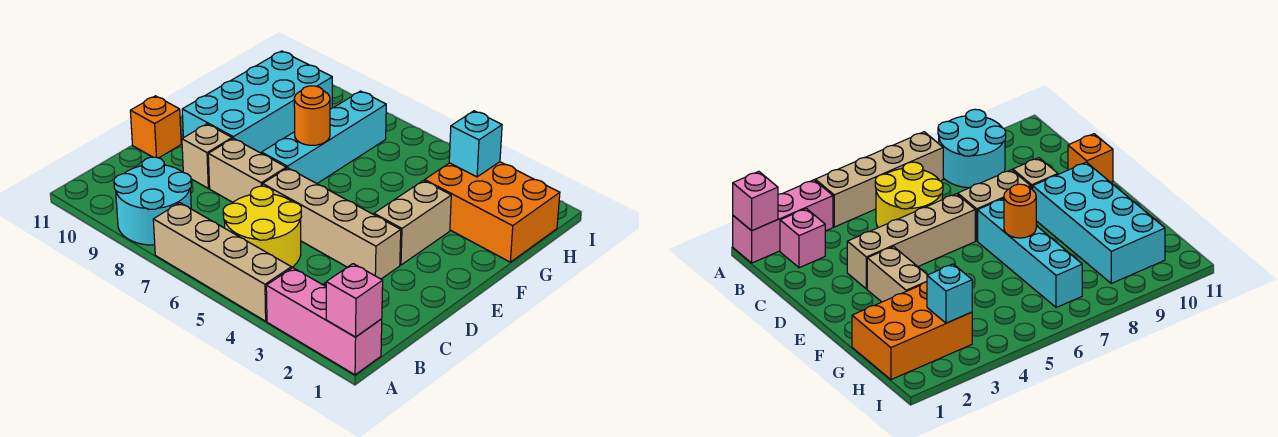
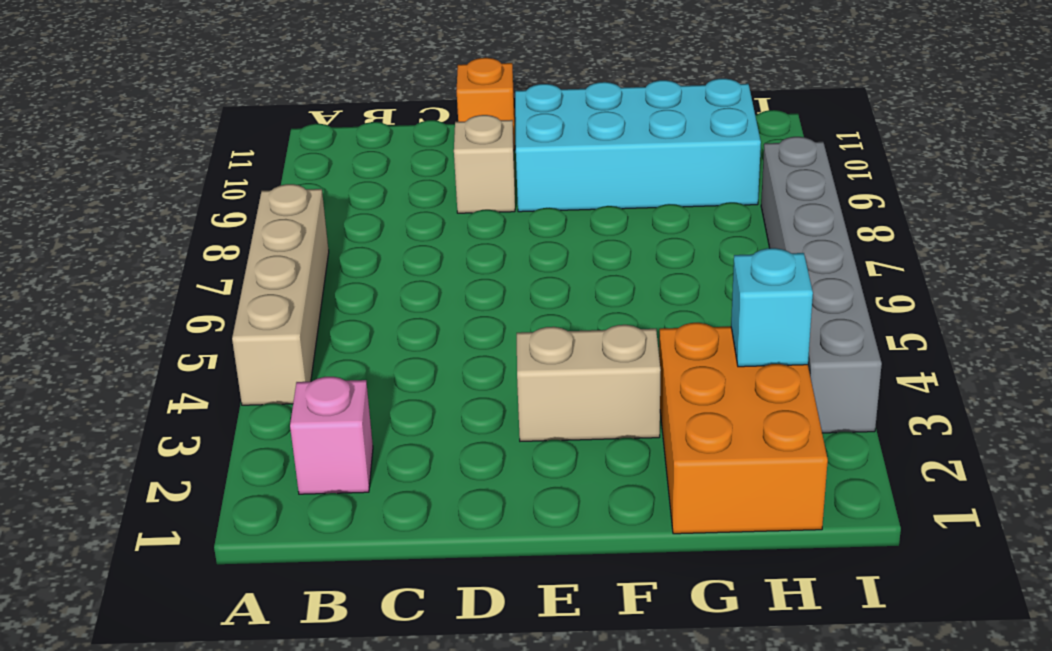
grey 1x6 brick [761,137,882,433] -> none
none -> pink 1x3 brick [266,268,382,375]
none -> cyan 2x2 round brick [114,157,191,245]
none -> yellow 2x2 round brick [223,186,301,268]

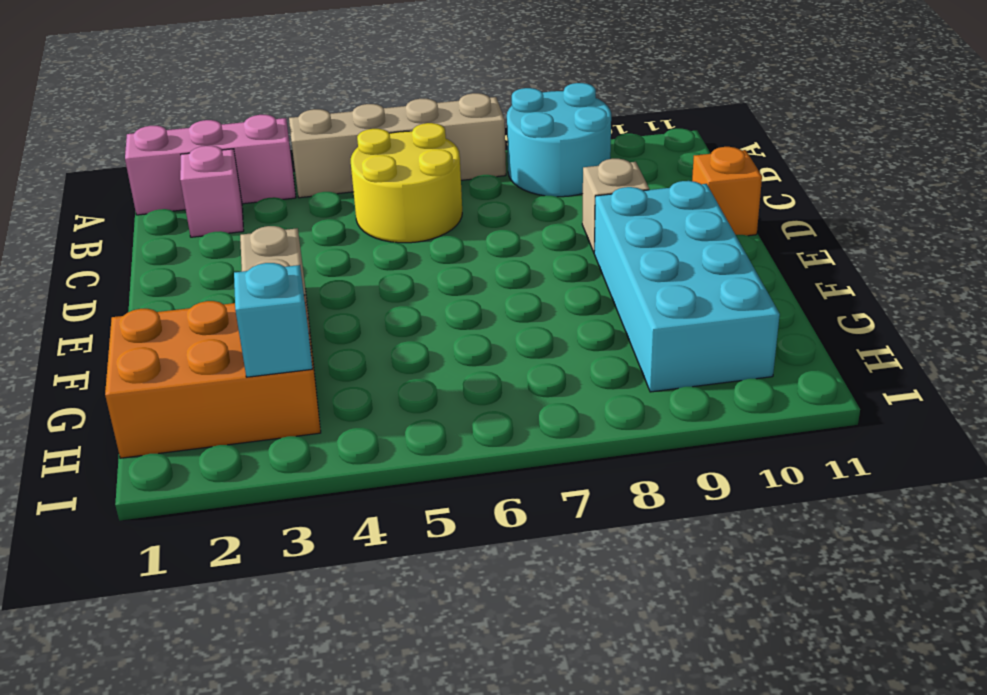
none -> tan 1x4 brick [263,168,401,279]
none -> tan 1x2 brick [208,138,286,202]
none -> cyan 1x4 brick [262,91,386,184]

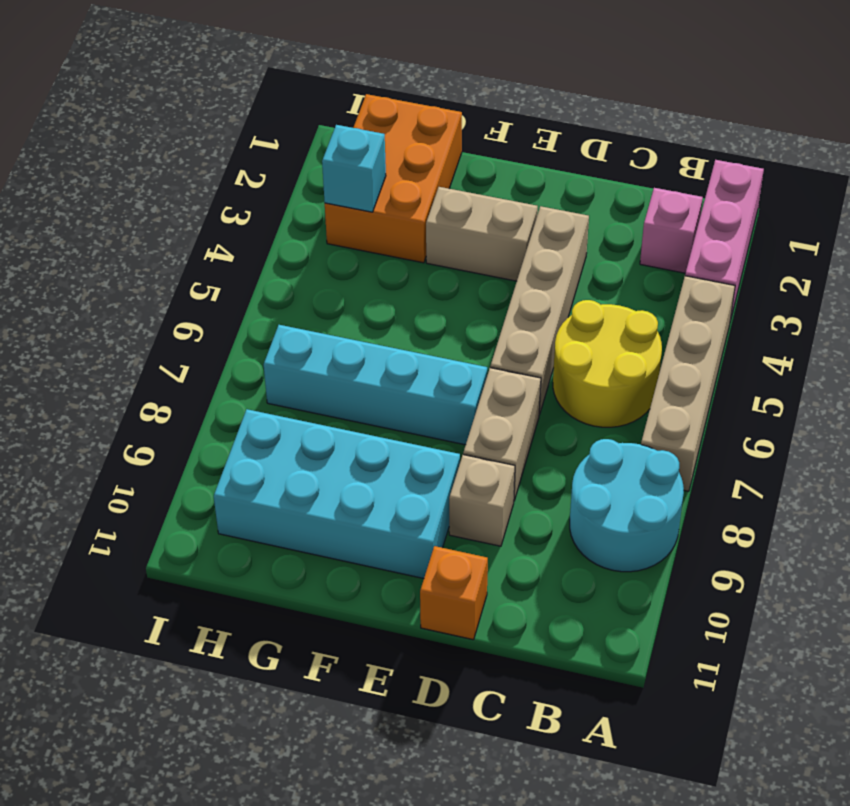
none -> pink 1x1 brick [326,264,383,337]
none -> orange 1x1 round brick [294,86,330,145]

